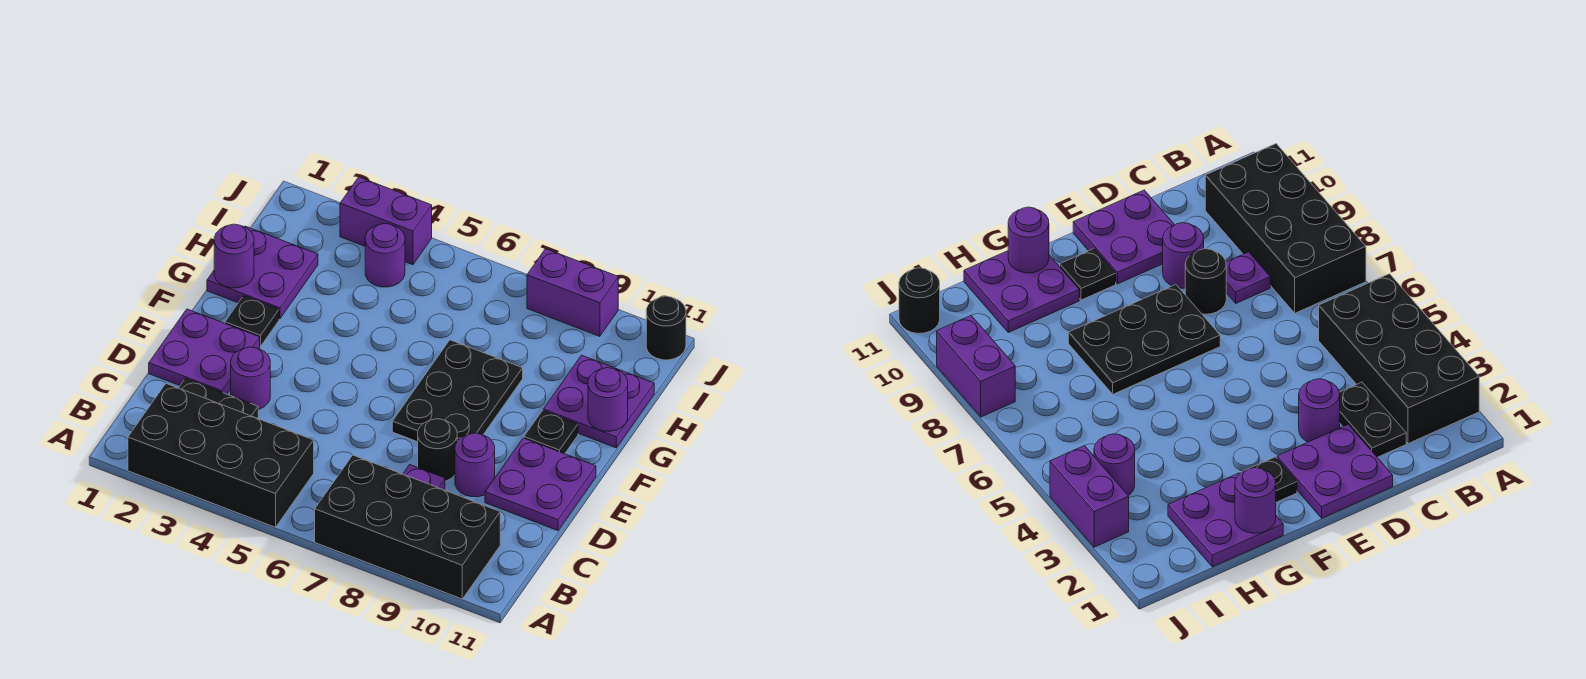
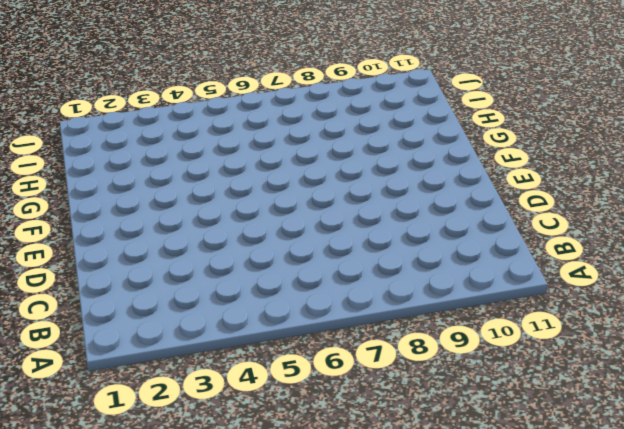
none -> black 2x4 brick [128,384,314,527]
none -> black 2x4 brick [315,455,500,599]
none -> black 1x2 plate [179,378,258,418]

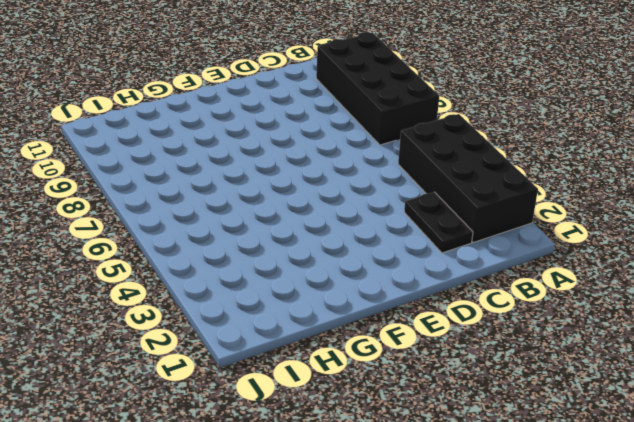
none -> purple 1x1 plate [403,465,445,490]
none -> purple 2x2 plate [149,309,260,394]
none -> purple 1x1 round brick [231,347,270,410]

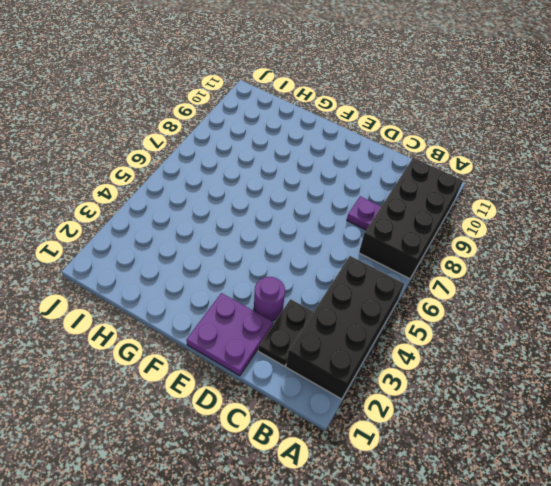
none -> black 1x1 round brick [418,419,457,481]
none -> purple 1x1 round brick [455,433,495,497]
none -> purple 2x2 plate [485,438,596,531]

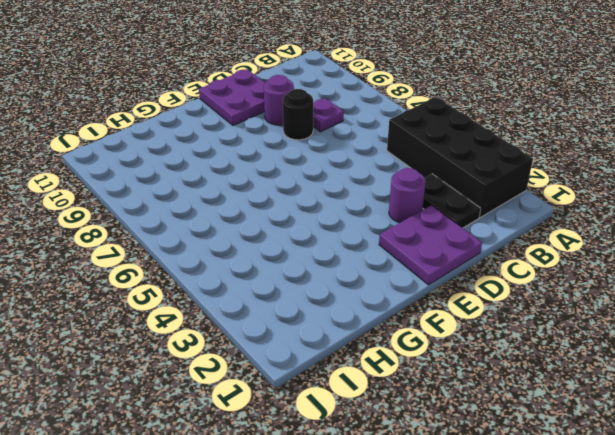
none -> black 2x4 brick [315,455,500,599]
none -> black 2x3 plate [392,340,523,442]
none -> black 1x1 plate [225,296,279,346]

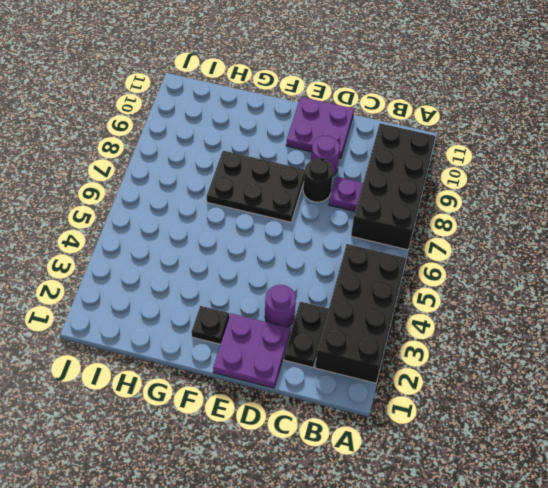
none -> black 1x1 plate [524,410,578,454]
none -> purple 2x2 plate [207,226,318,319]
none -> purple 2x2 plate [543,355,654,448]

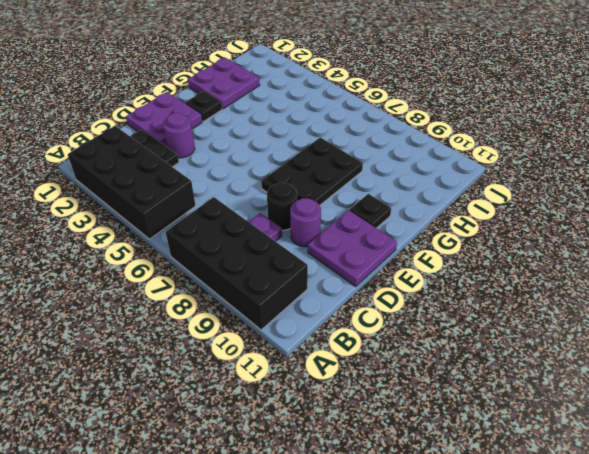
none -> purple 2x2 plate [543,355,654,448]
none -> purple 1x1 round brick [365,223,405,287]
none -> purple 1x2 brick [340,177,432,265]

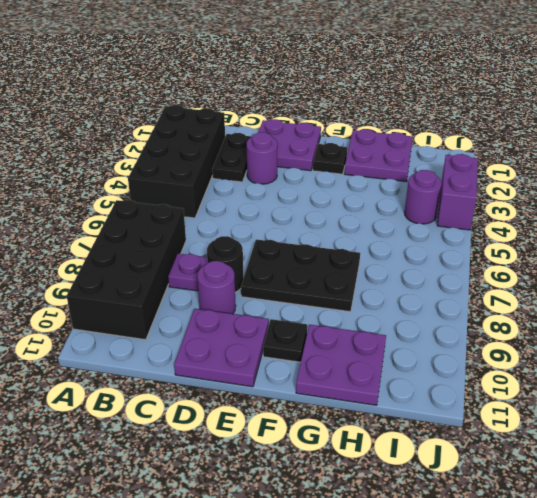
none -> purple 1x2 brick [527,249,618,336]
none -> black 1x1 round brick [646,296,686,360]
none -> purple 1x1 round brick [214,224,254,288]

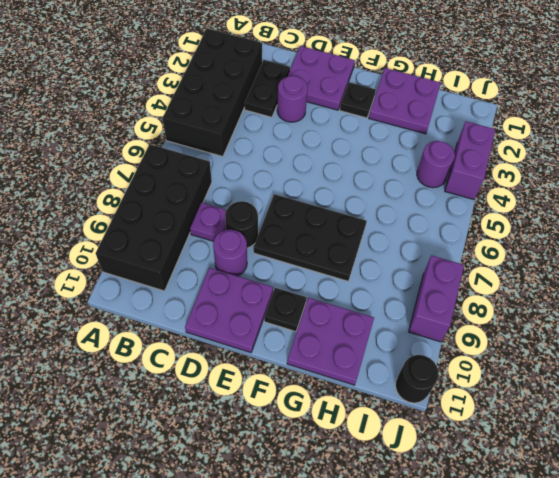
none -> purple 1x1 round brick [214,224,254,288]
none -> purple 1x1 round brick [588,368,628,431]

